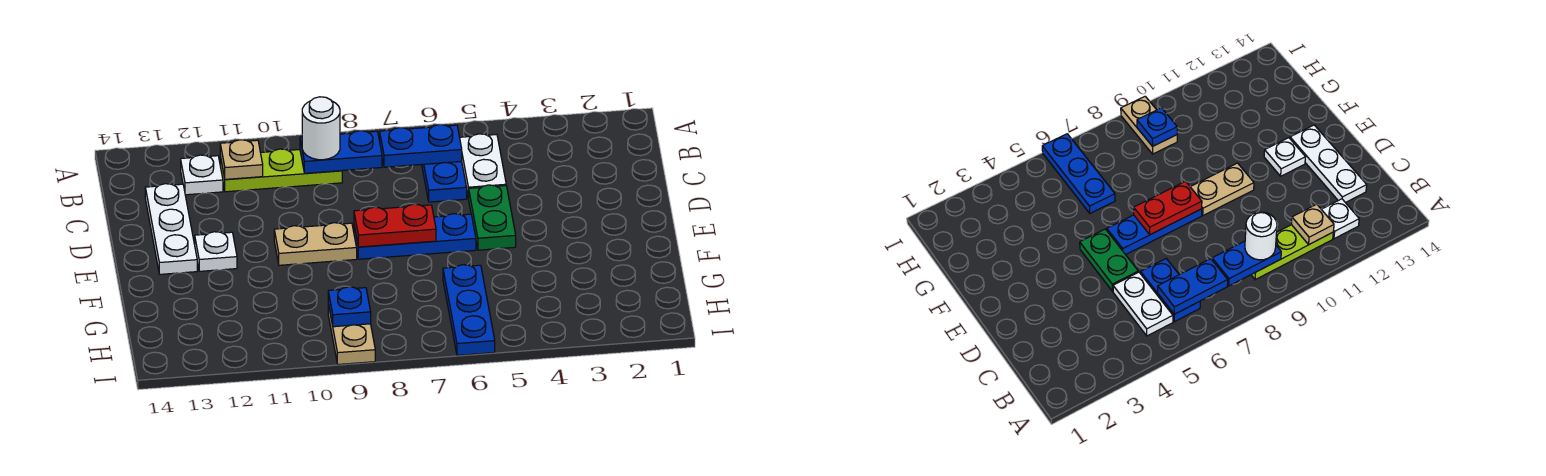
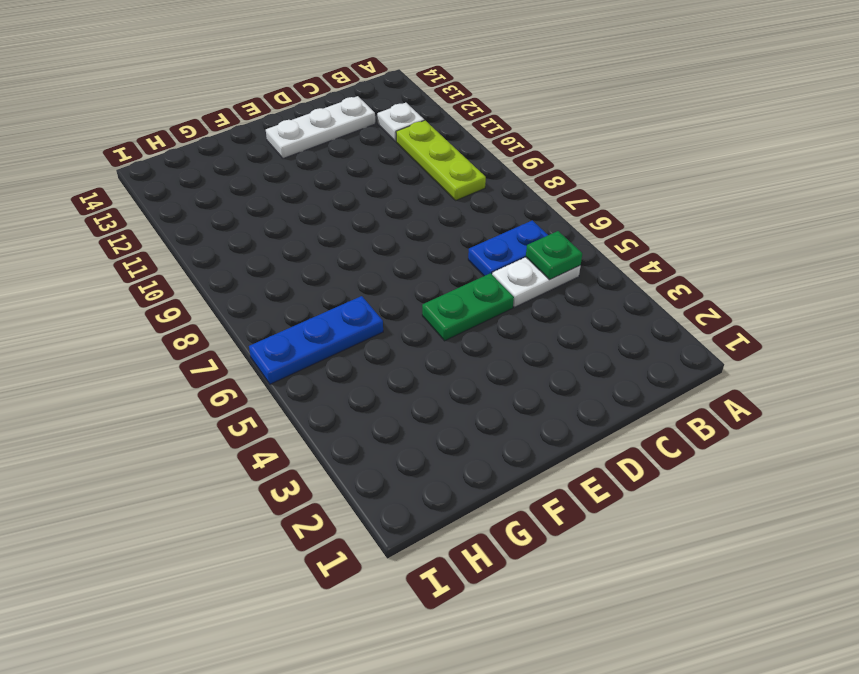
green 1x1 plate [526,231,582,280] -> none
none -> blue 1x3 plate [354,214,476,259]
none -> tan 1x2 plate [274,223,357,265]
none -> white 1x1 plate [195,232,237,271]

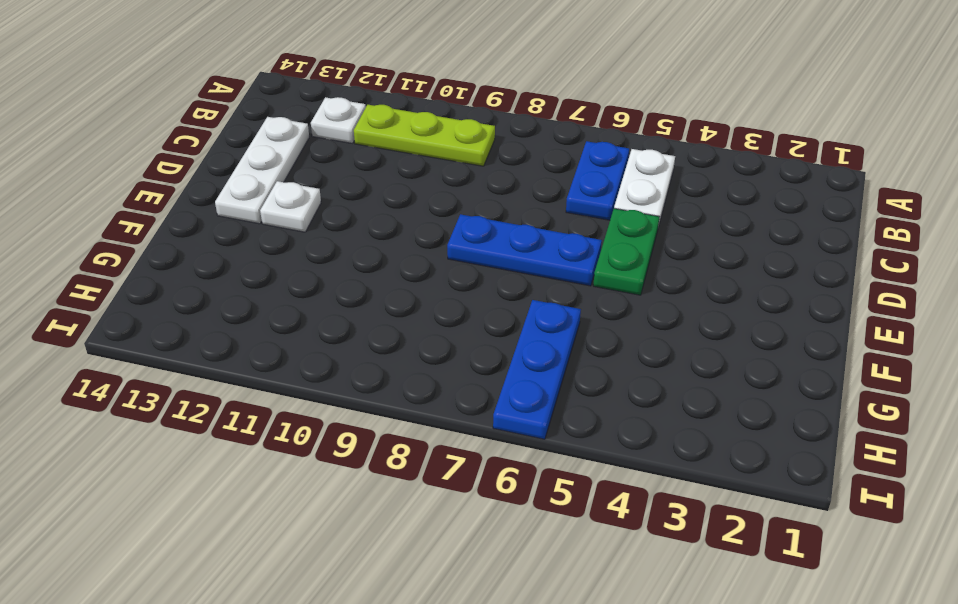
none -> tan 1x2 plate [274,223,357,265]
none -> tan 1x2 plate [328,304,375,364]
none -> blue 1x2 plate [380,125,462,167]

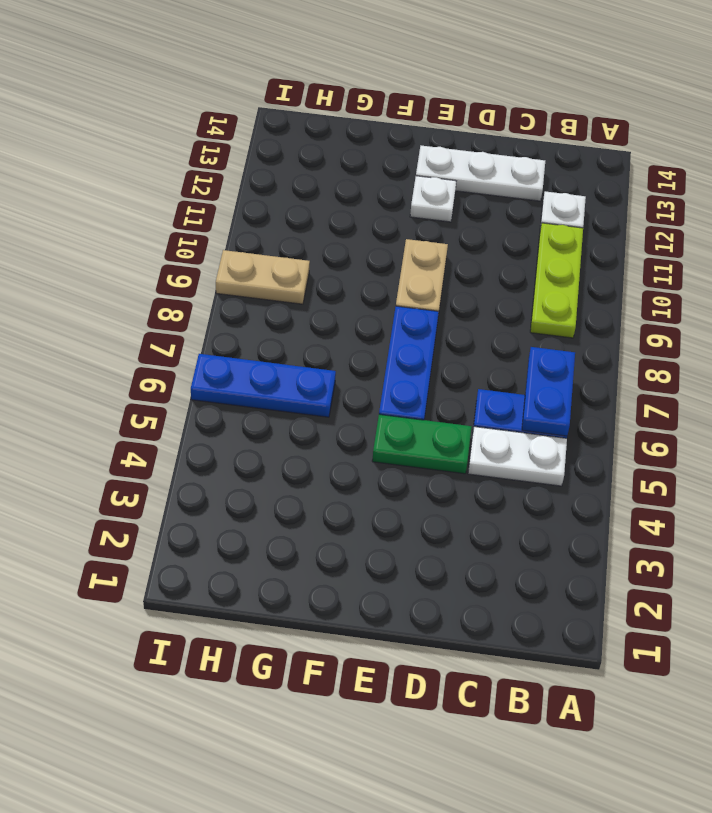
none -> blue 1x2 plate [300,131,382,173]
none -> tan 1x1 plate [220,140,263,179]
none -> red 1x2 plate [354,204,436,247]

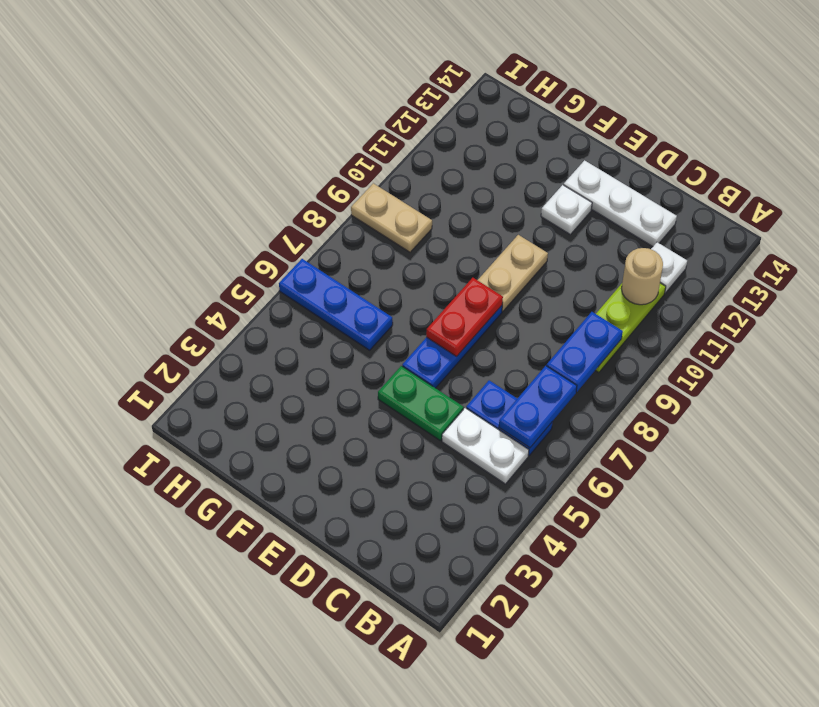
tan 1x1 round brick [621,248,663,305] -> tan 1x1 plate [220,140,263,179]
none -> blue 1x1 plate [328,287,371,327]
none -> white 1x1 round brick [302,97,340,160]

